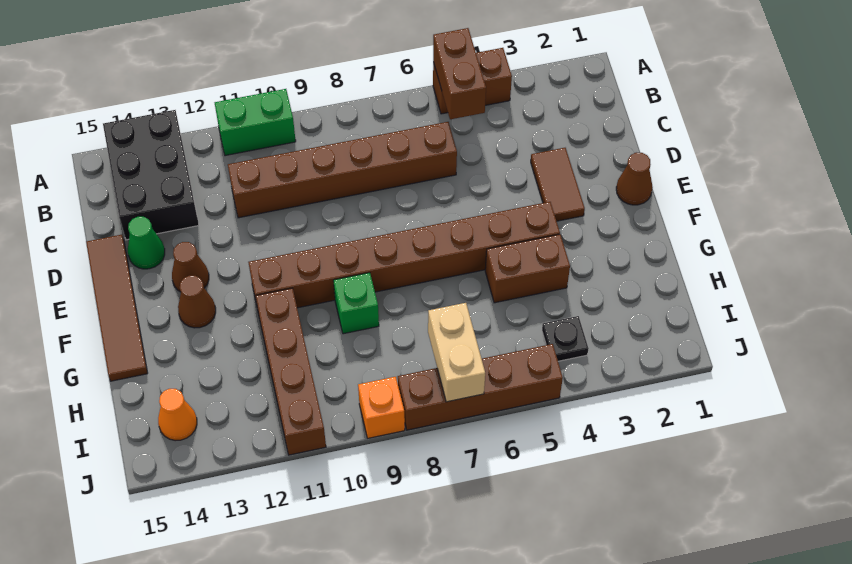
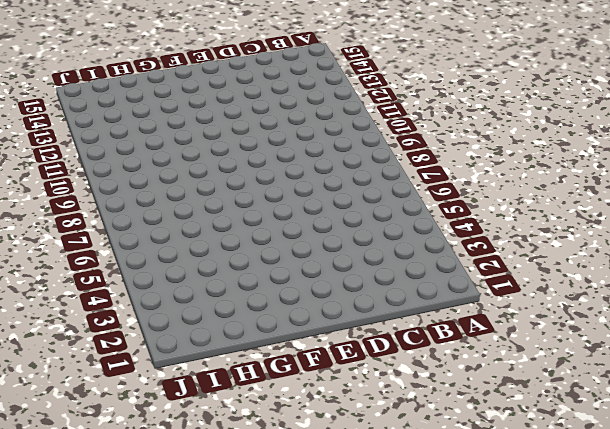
none -> brown 1x2 brick [433,48,512,114]
none -> green 1x2 brick [215,89,296,156]
none -> black 2x3 brick [103,110,199,240]

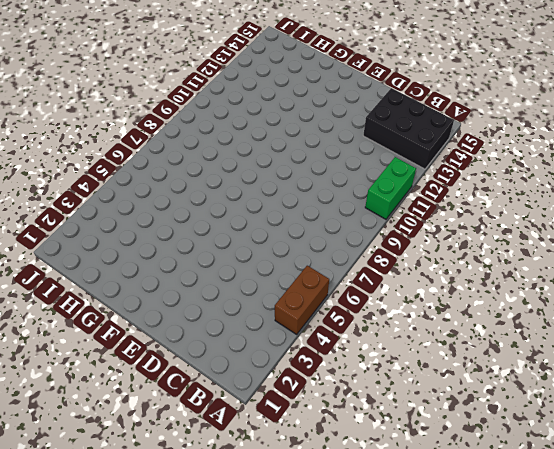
none -> brown 1x6 brick [228,122,457,218]
none -> brown 1x2 tile [531,148,585,221]
none -> green 1x1 cone [128,217,165,269]

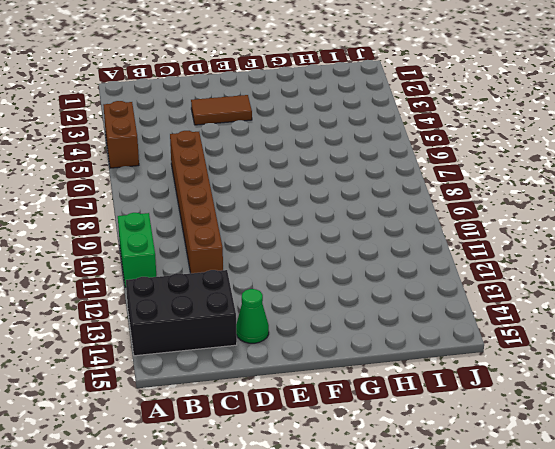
none -> brown 1x4 tile [86,235,148,381]
none -> brown 1x1 cone [616,153,653,205]
none -> brown 1x1 cone [172,242,209,291]

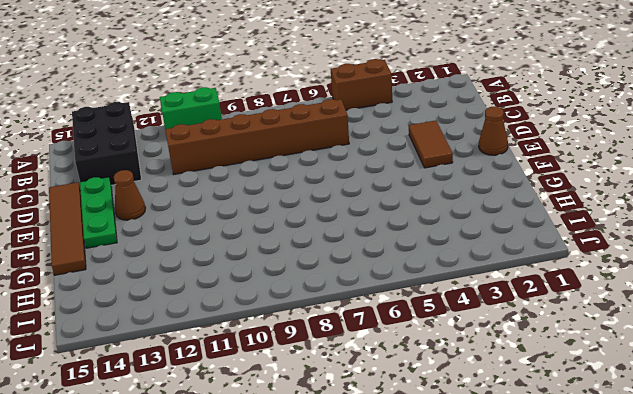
green 1x3 plate [80,177,117,248] -> green 1x1 cone [128,217,165,269]
none -> brown 1x8 brick [248,202,560,309]
none -> brown 1x1 cone [178,276,216,328]
none -> brown 1x2 brick [485,234,570,303]

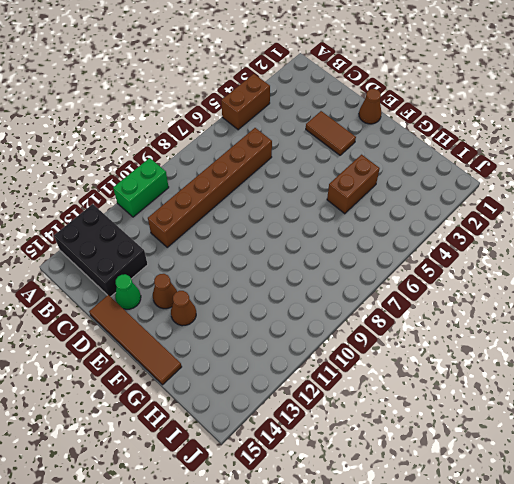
none -> brown 1x8 brick [248,202,560,309]
none -> green 1x1 brick [333,273,379,334]
none -> brown 1x4 brick [256,288,326,455]

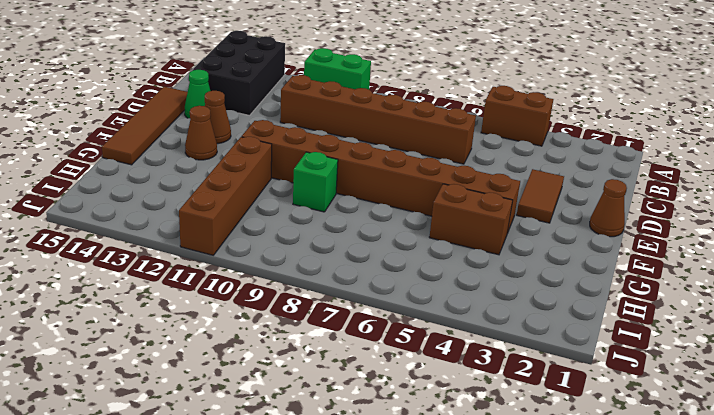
none -> black 1x1 plate [542,316,589,361]
none -> orange 1x1 cone [158,389,197,441]
none -> brown 1x4 brick [398,344,563,430]

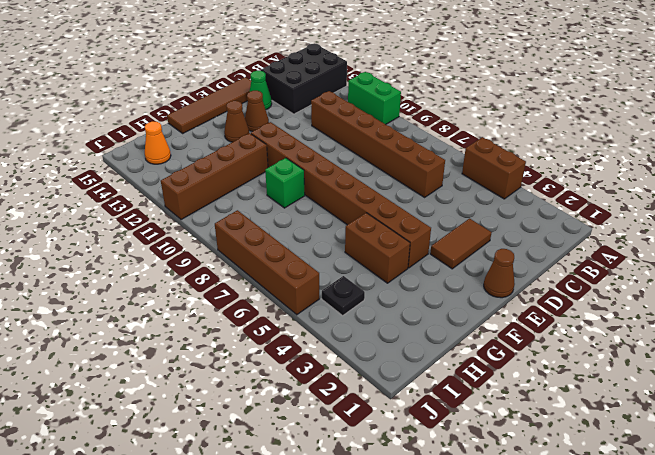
none -> orange 1x1 brick [358,377,405,438]
none -> brown 1x2 brick [433,28,486,119]
none -> tan 1x2 brick [428,303,485,402]

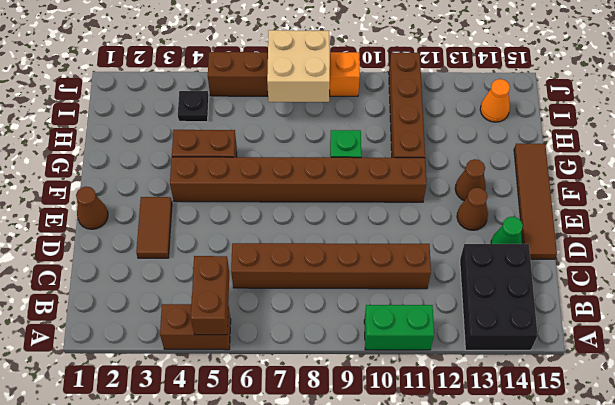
tan 2x2 brick [267,30,330,102] -> tan 1x2 brick [428,303,485,402]

